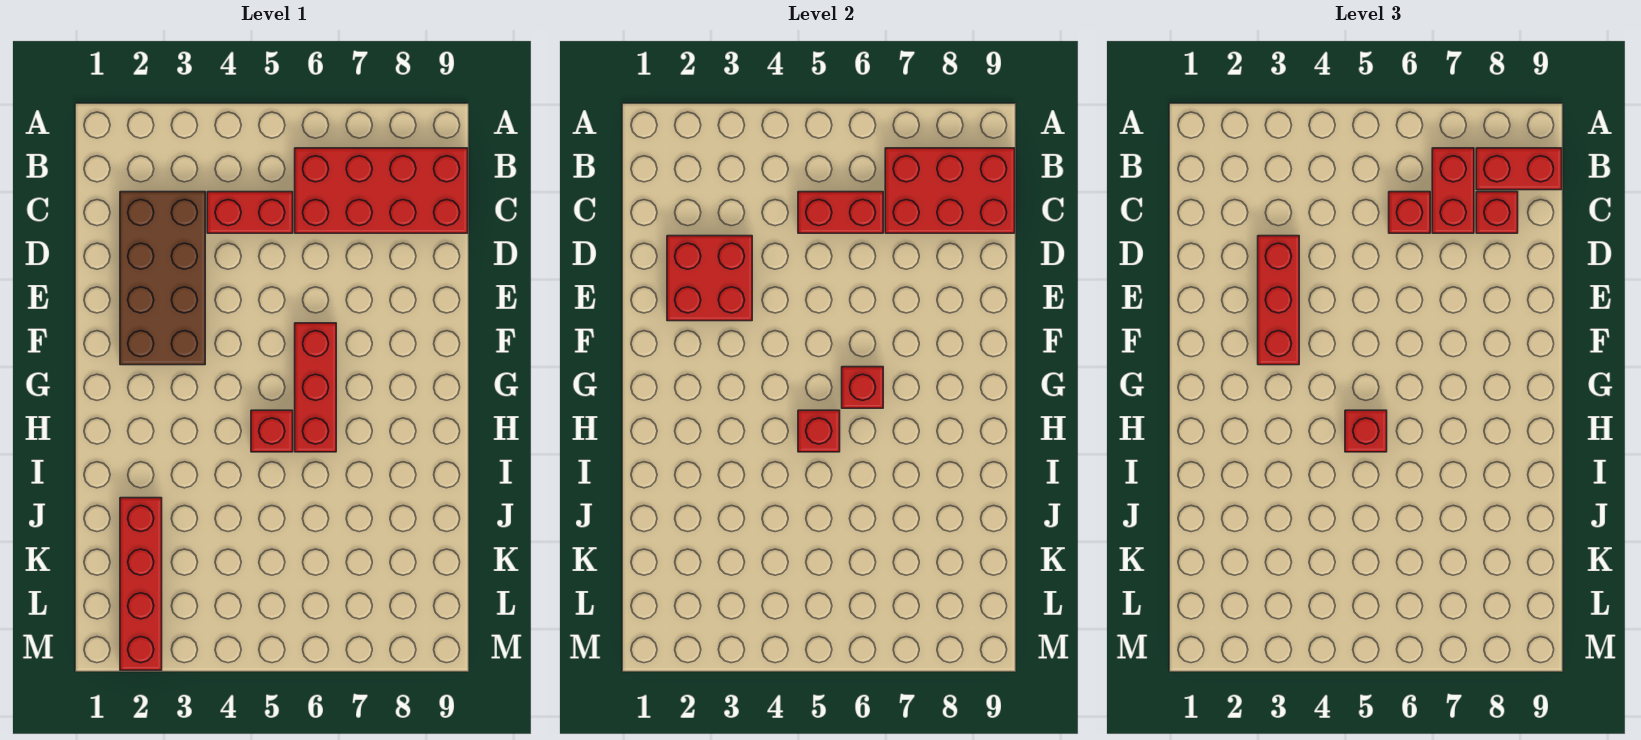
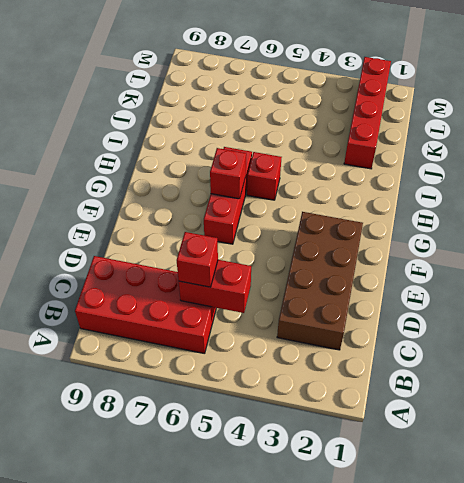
none -> red 1x2 brick [207,192,293,233]
none -> red 2x3 brick [885,148,1015,233]
none -> red 2x2 brick [667,236,752,321]

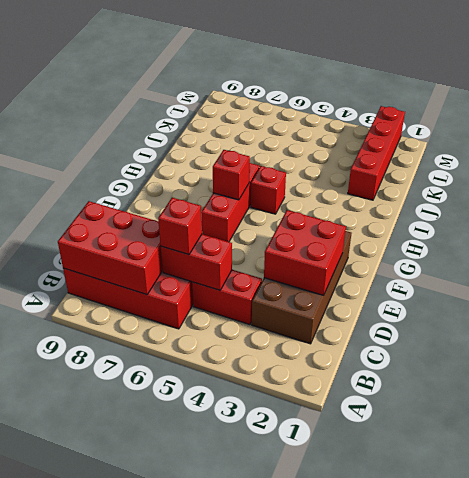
none -> red 1x1 brick [798,410,840,452]
none -> red 1x2 brick [1432,148,1474,233]
none -> red 1x2 brick [1476,148,1562,190]

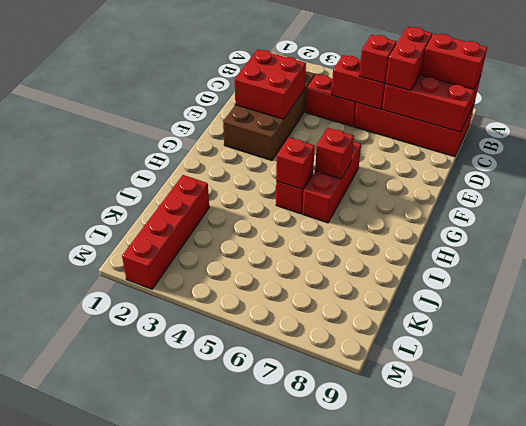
none -> red 1x1 brick [1476,192,1518,233]
none -> red 1x3 brick [1258,236,1299,365]
none -> red 1x1 brick [1345,410,1387,452]

